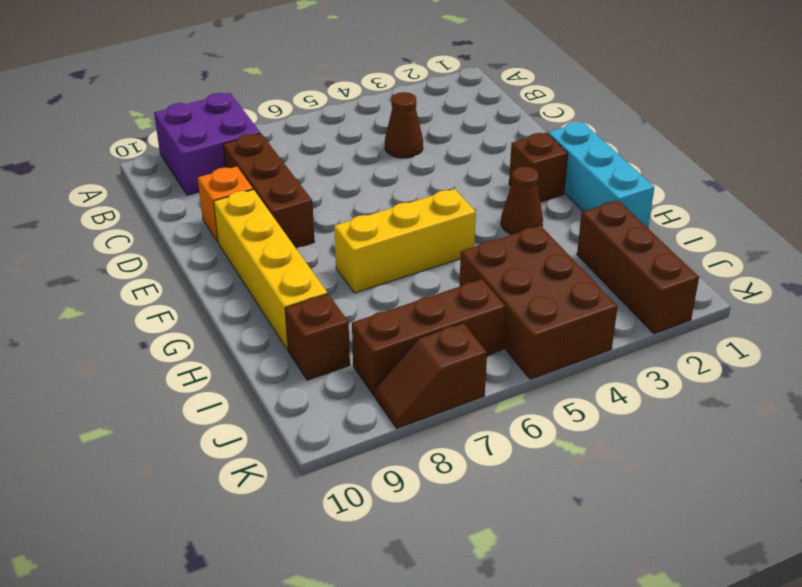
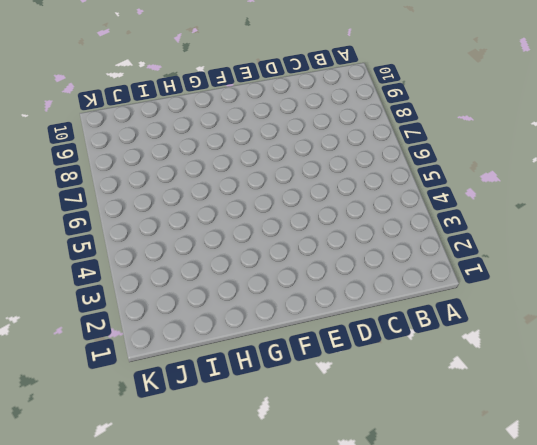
none -> purple 2x2 brick [154,93,260,195]
none -> brown 1x1 cone [385,92,423,158]
none -> brown 1x3 brick [223,133,315,248]

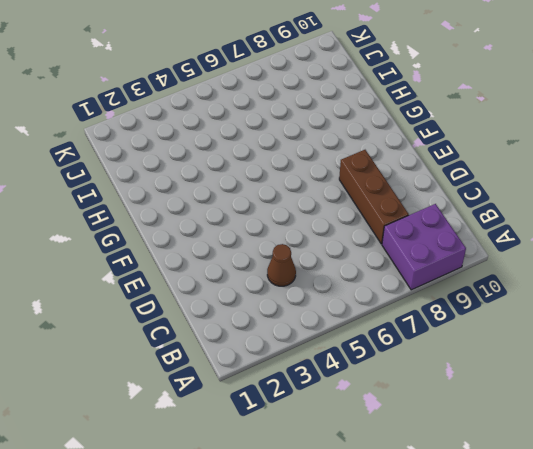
none -> orange 1x1 brick [198,167,253,242]
none -> yellow 1x4 brick [214,190,328,350]
none -> cyan 1x3 brick [548,122,654,228]

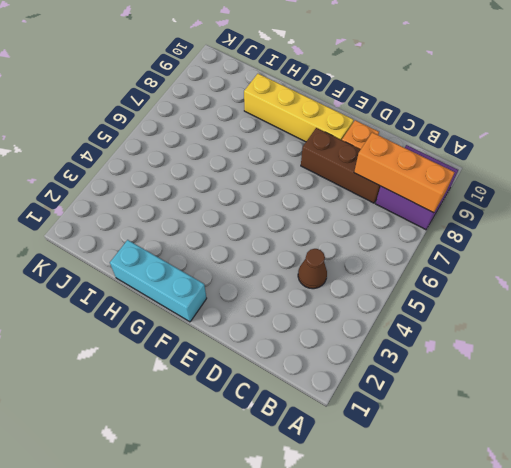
orange 1x3 brick [354,132,455,213] -> none
none -> brown 1x1 brick [509,132,568,202]
none -> brown 1x1 cone [501,166,543,235]
none -> yellow 1x3 brick [334,189,476,293]

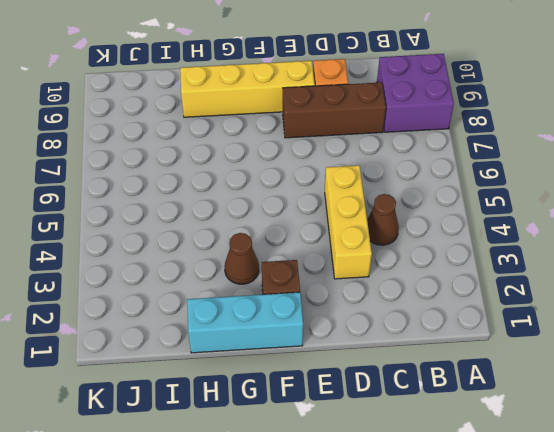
yellow 1x3 brick [325,165,372,279] -> yellow 1x3 brick moved to [334,189,476,293]
none -> brown 1x3 brick [577,200,699,334]
none -> brown 2x3 brick [459,225,618,379]
none -> brown 1x1 brick [285,294,350,380]

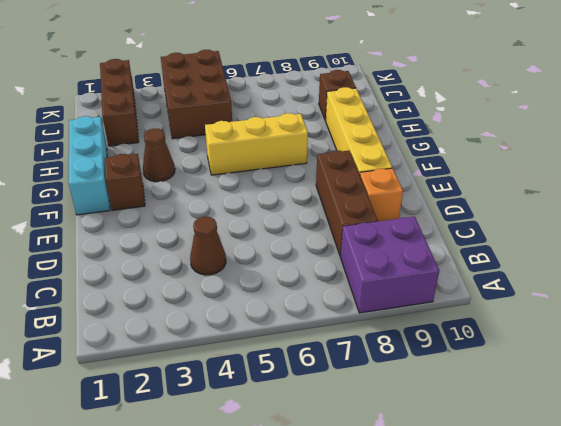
none -> brown 1x3 brick [352,279,506,396]
none -> brown 1x2 slope [375,323,487,428]

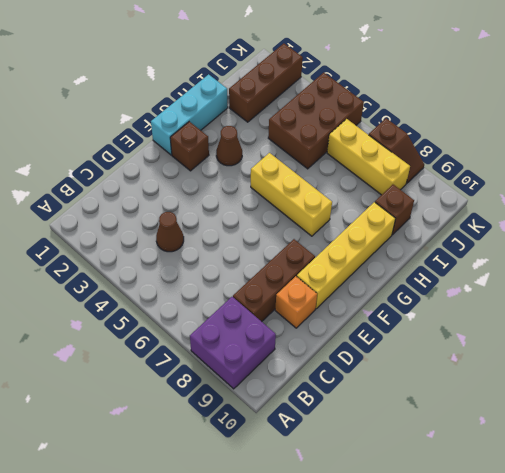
yellow 1x3 brick [327,119,410,195] -> brown 1x3 brick [352,279,506,396]

